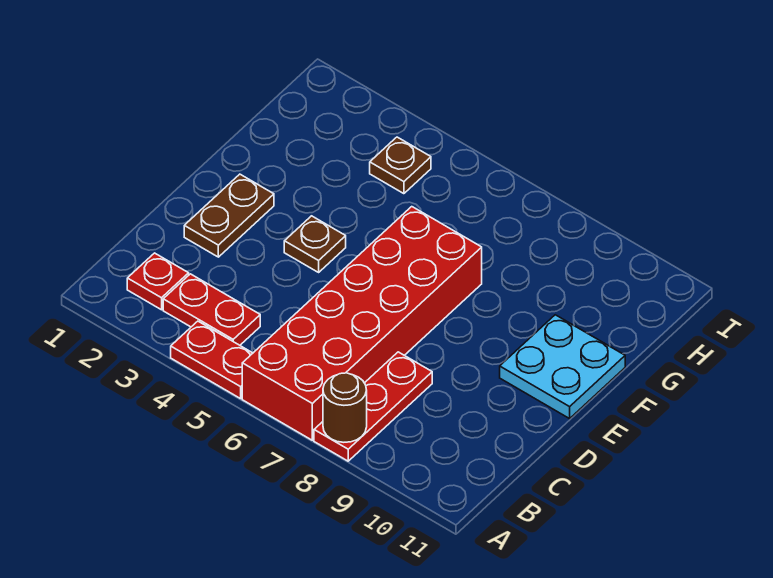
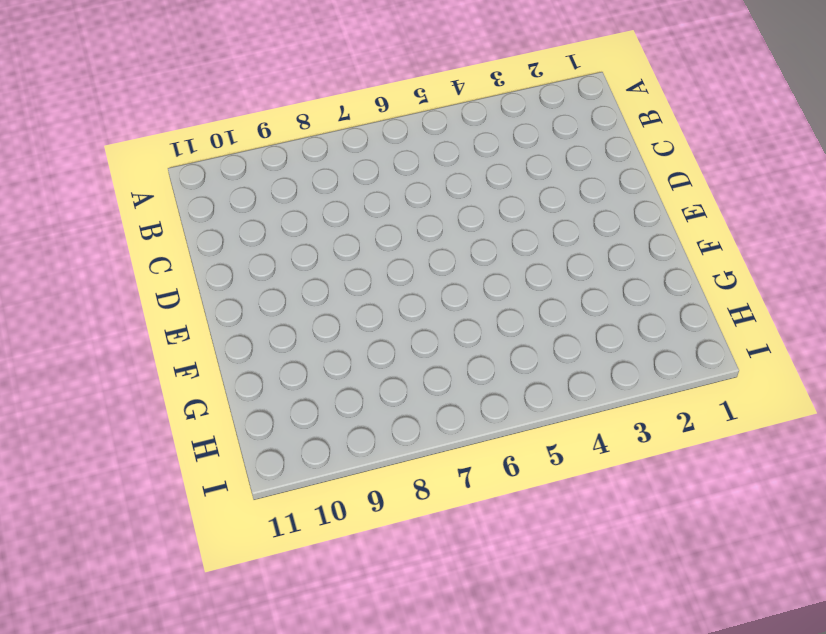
none -> red 1x2 plate [171,321,253,399]
none -> red 2x6 brick [242,207,482,440]

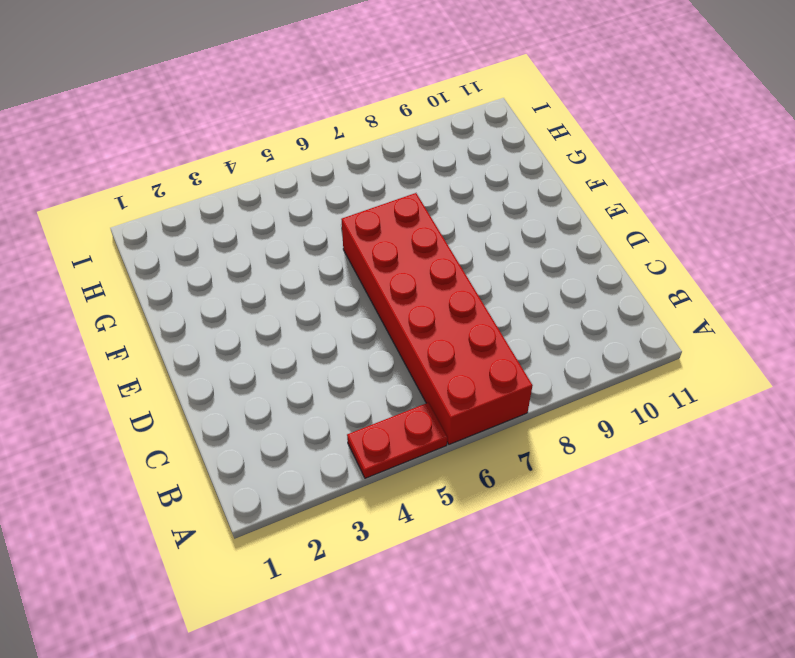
none -> red 1x3 plate [314,352,432,461]
none -> red 1x1 plate [127,253,189,310]

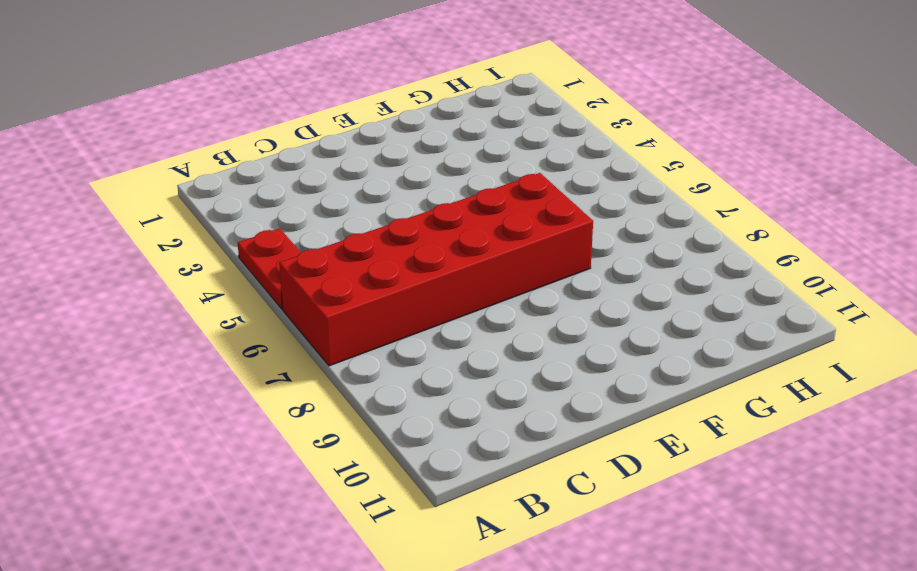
none -> red 1x3 plate [314,352,432,461]
none -> red 1x1 plate [127,253,189,310]

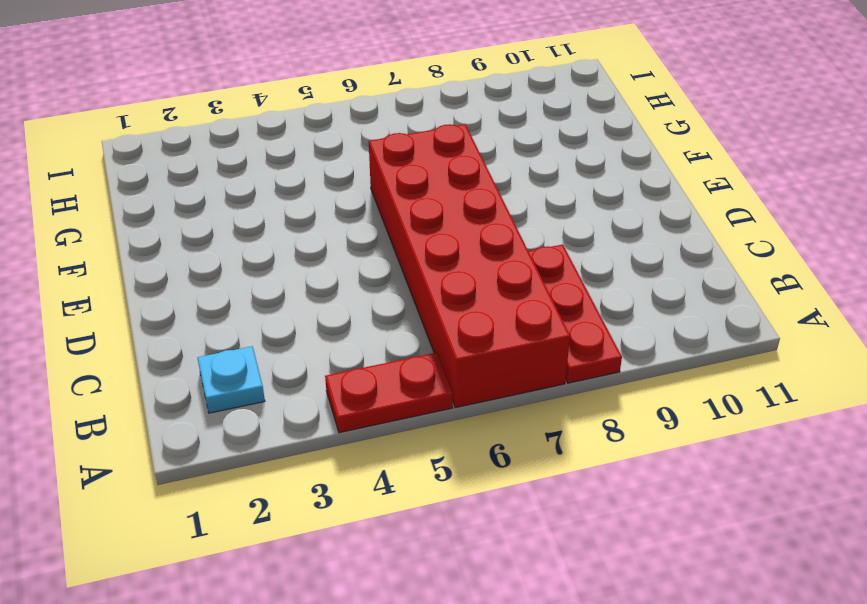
cyan 1x1 plate [197,346,265,413] -> red 1x1 plate [127,253,189,310]
none -> red 1x2 plate [163,274,260,345]
none -> brown 1x2 plate [184,174,274,257]

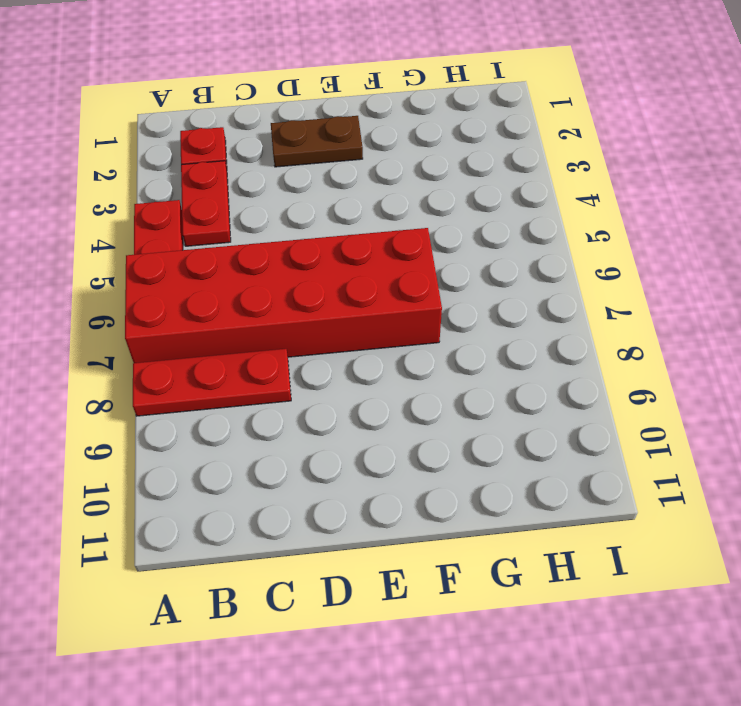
none -> brown 1x1 plate [284,216,346,272]
none -> cyan 2x2 plate [500,315,625,419]

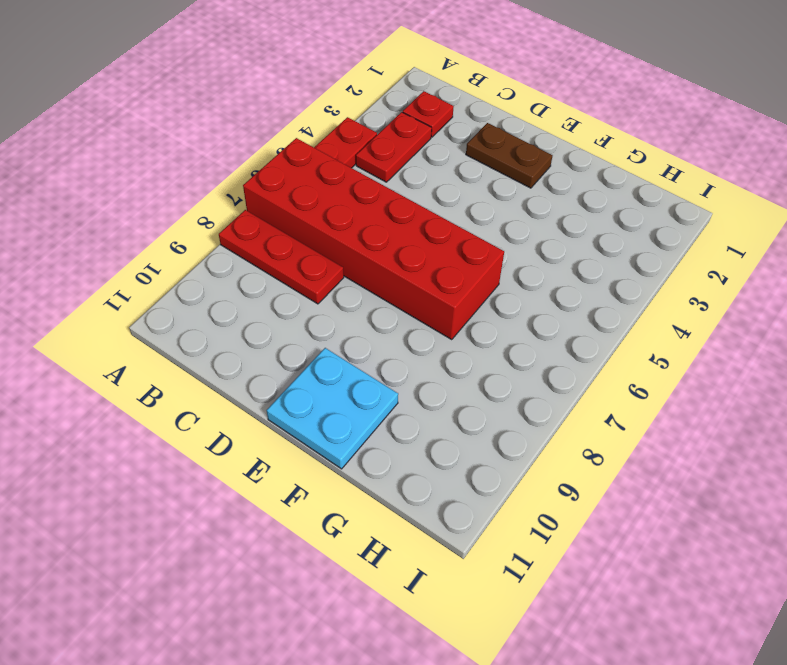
none -> brown 1x1 plate [284,216,346,272]
none -> brown 1x1 plate [370,137,431,194]

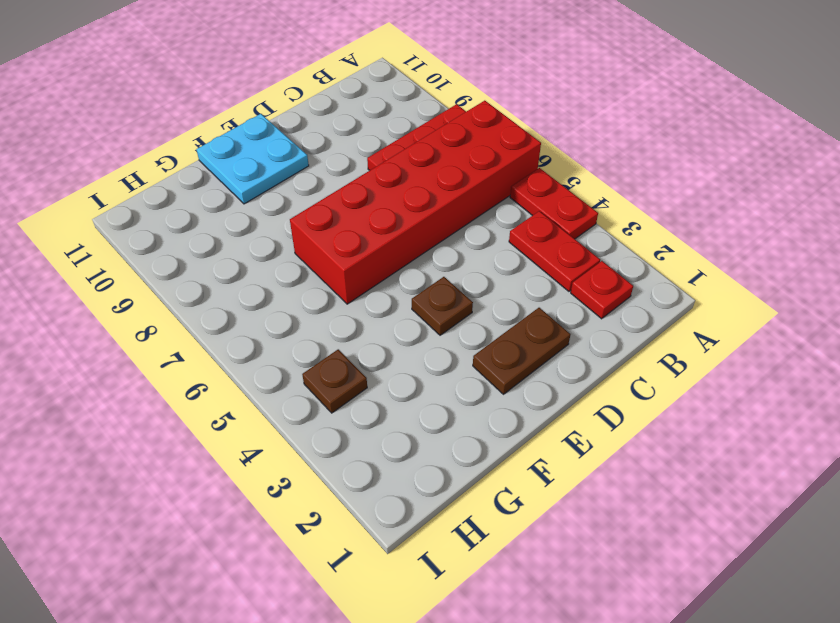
none -> brown 1x1 round brick [323,373,367,442]

